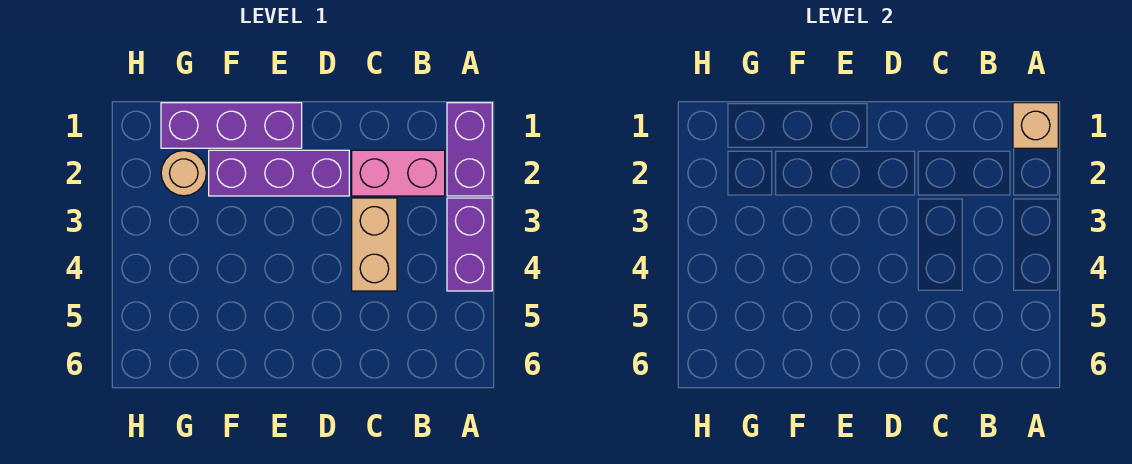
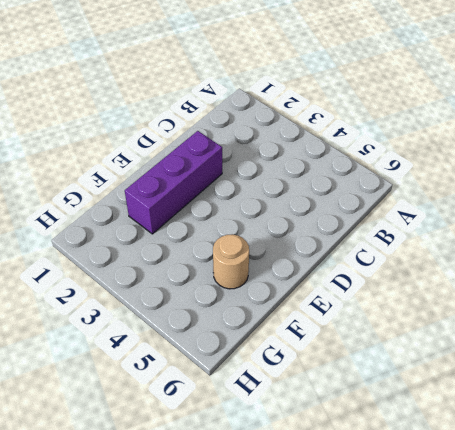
tan 1x1 round brick [213,234,249,289] -> tan 1x1 round brick moved to [161,151,206,196]
none -> purple 1x2 brick [447,103,492,196]
none -> purple 1x2 brick [447,198,492,291]

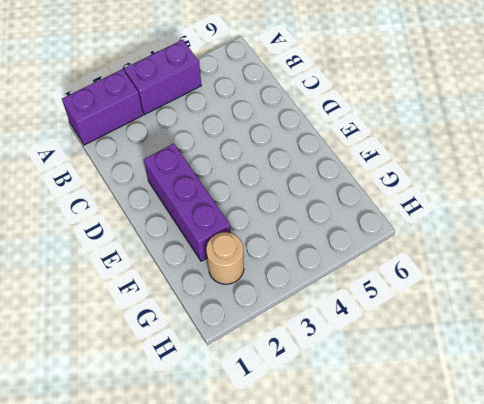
none -> pink 1x2 brick [352,150,445,196]
none -> tan 1x2 brick [352,198,397,291]

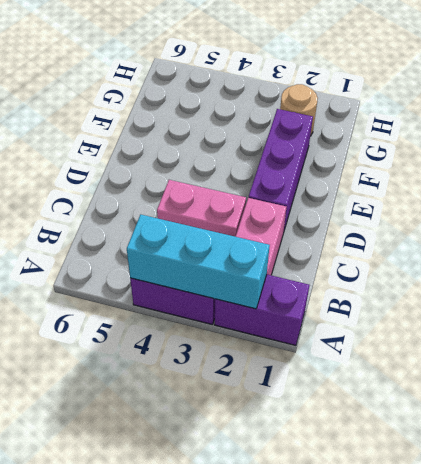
cyan 1x3 brick [127,215,270,309] -> none
pink 1x2 brick [157,180,246,236] -> tan 1x2 brick [352,198,397,291]
none -> purple 1x3 brick [161,103,302,148]
none -> tan 1x1 brick [1013,103,1058,148]

